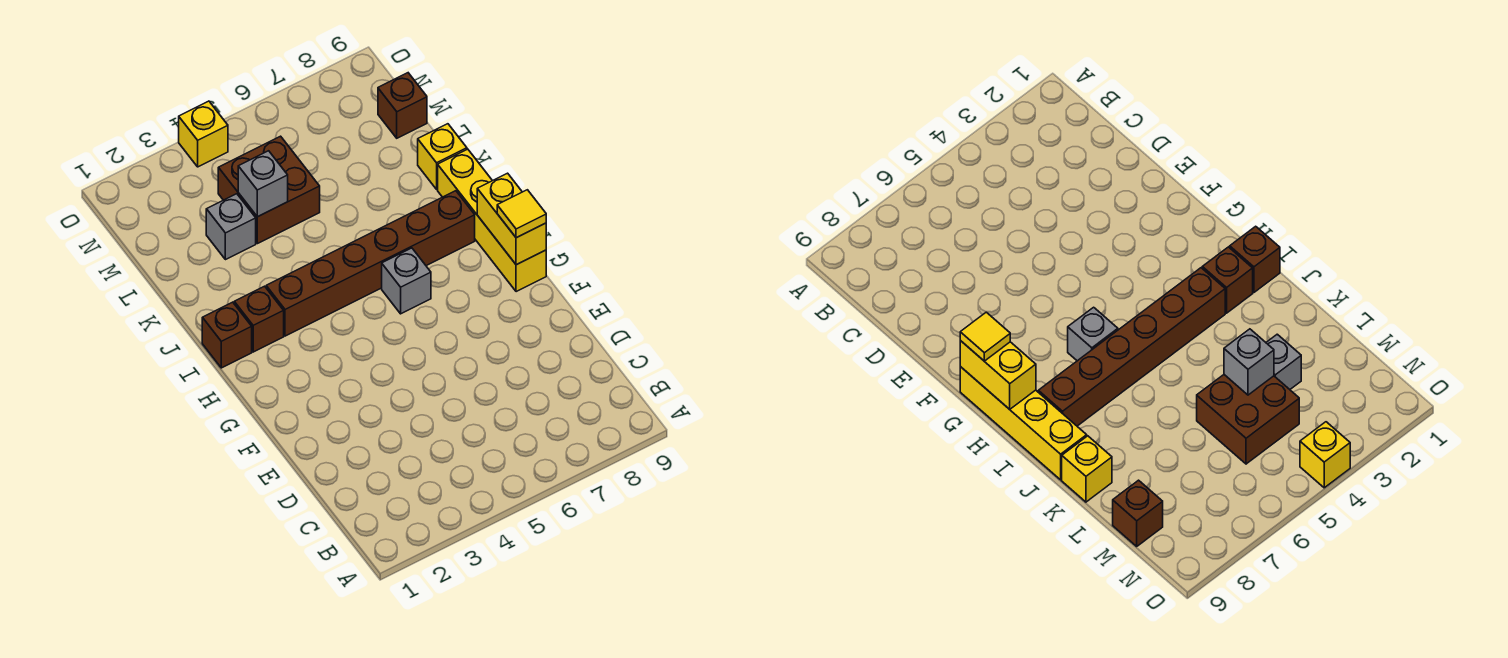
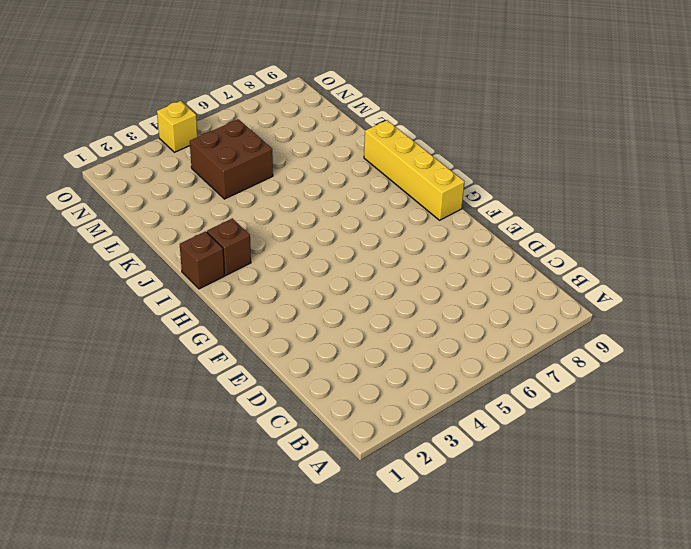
none -> grey 1x1 brick [382,248,431,314]
none -> brown 1x6 brick [266,191,475,336]
none -> yellow 1x1 brick [418,124,467,189]

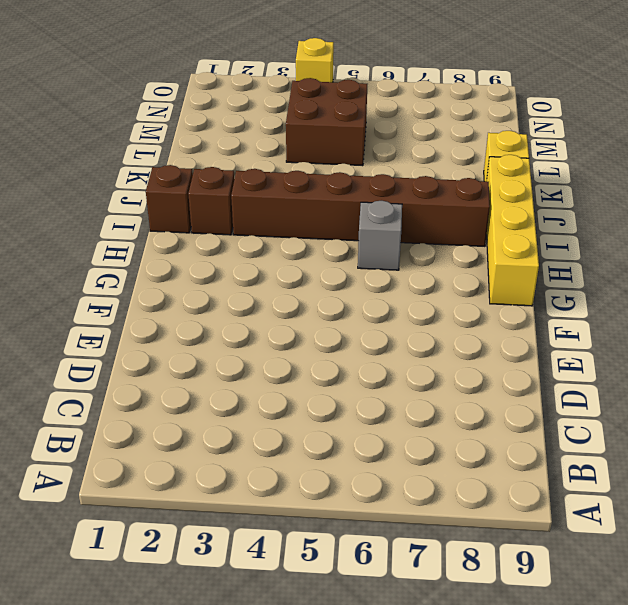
none -> grey 1x1 brick [206,194,256,260]
none -> brown 1x1 brick [378,73,427,138]
none -> yellow 1x2 brick [477,173,546,265]

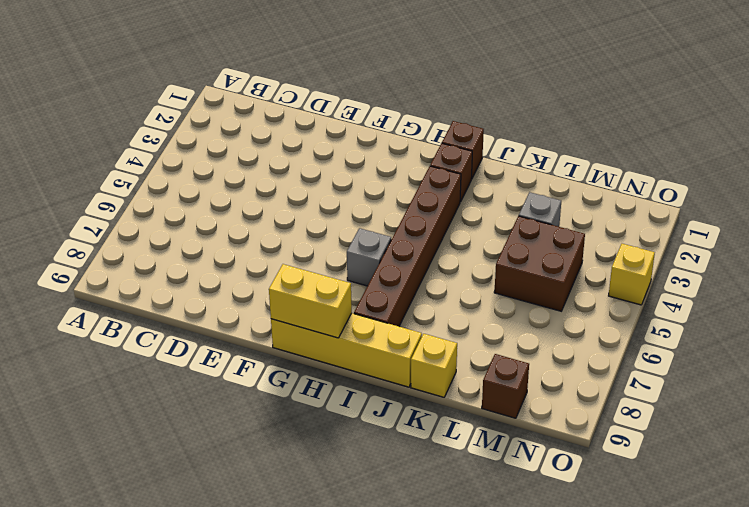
none -> grey 1x1 brick [238,151,288,217]
none -> yellow 1x1 tile [497,190,546,238]

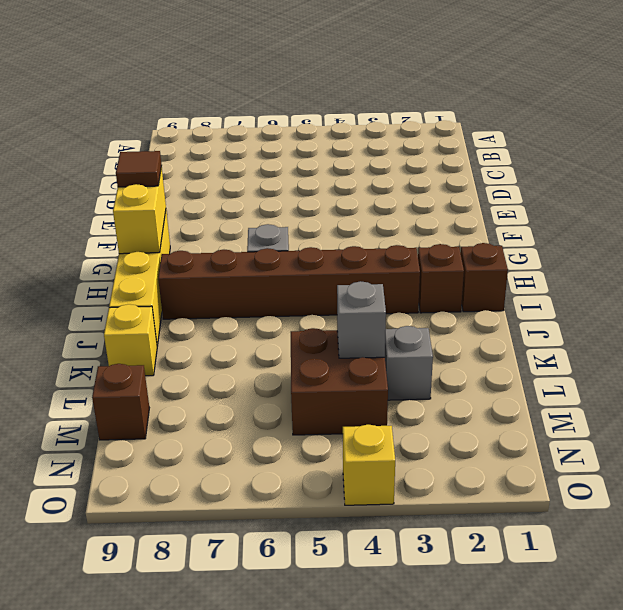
brown 1x1 tile [116,151,162,187] -> yellow 1x1 tile [497,190,546,238]

